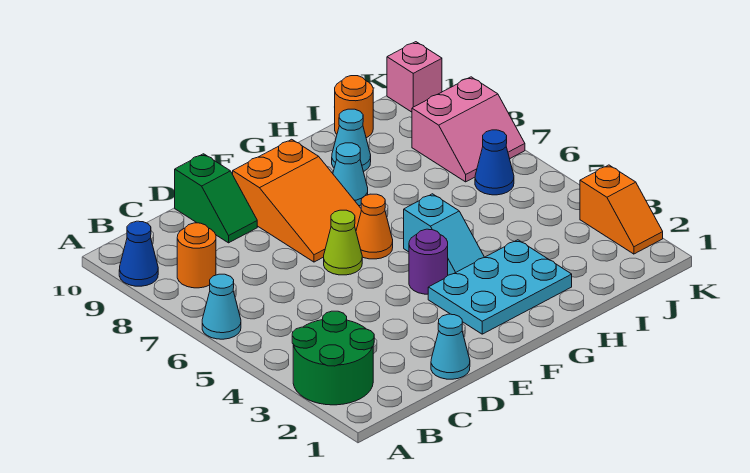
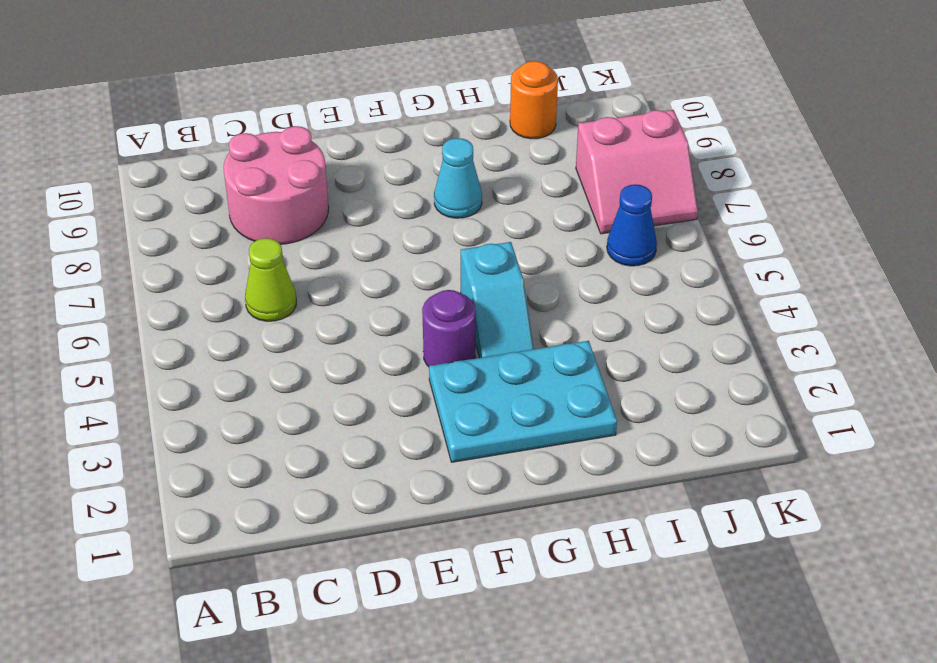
lime 1x1 cone [245,238,296,321] -> lime 1x1 cone moved to [324,210,362,275]
pink 2x2 round brick [224,126,329,244] -> green 1x2 slope [175,154,257,243]
none -> green 2x2 round brick [292,311,374,405]
none -> cyan 1x1 cone [202,274,241,339]
none -> blue 1x1 cone [119,221,158,286]

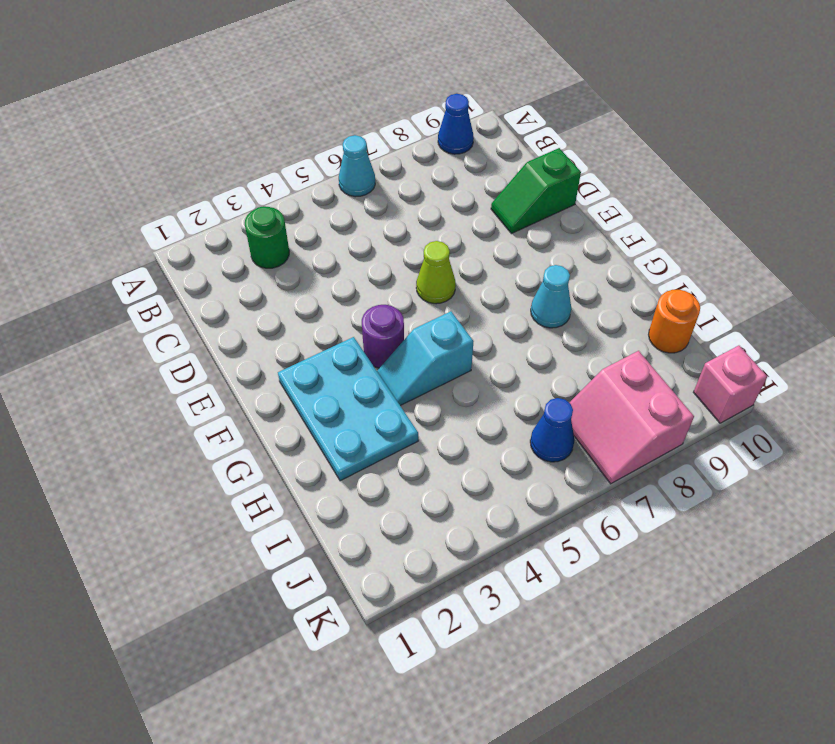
green 1x1 round brick [245,206,289,268] -> green 2x2 round brick [292,311,374,405]
none -> orange 1x1 round brick [177,223,216,288]
none -> cyan 1x1 cone [431,314,470,379]
none -> orange 2x3 slope [233,139,361,262]

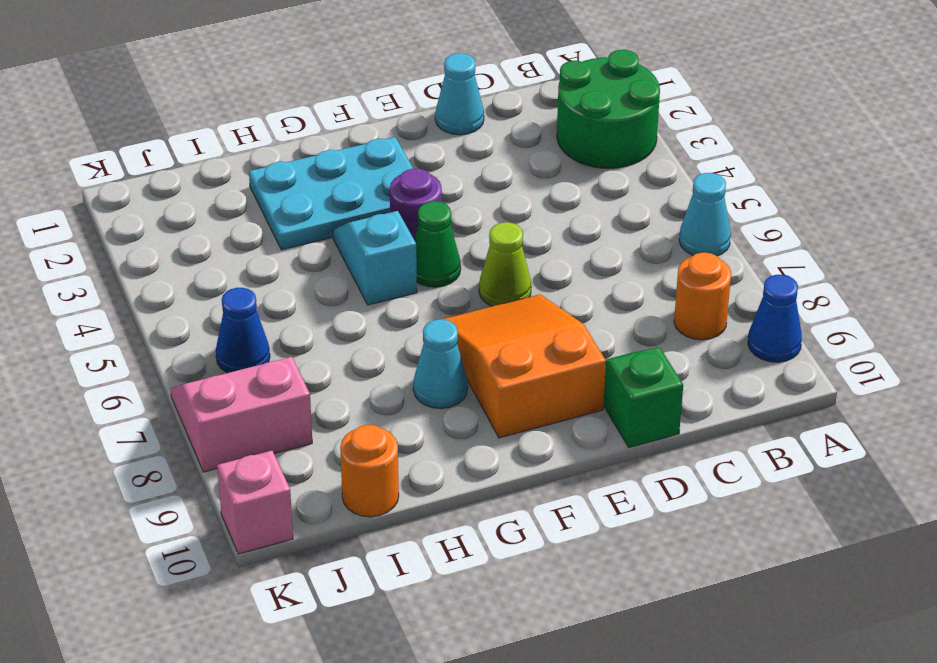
green 1x1 cone [415,201,461,287] -> none
none -> orange 1x1 cone [356,194,393,259]
none -> cyan 1x1 cone [332,109,371,172]
none -> orange 1x2 slope [580,165,663,254]

